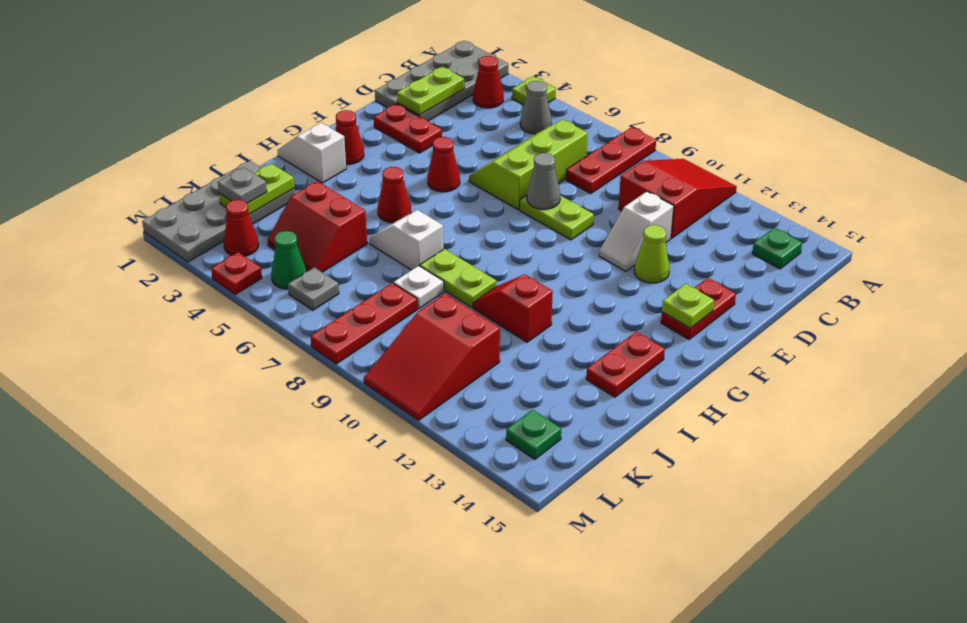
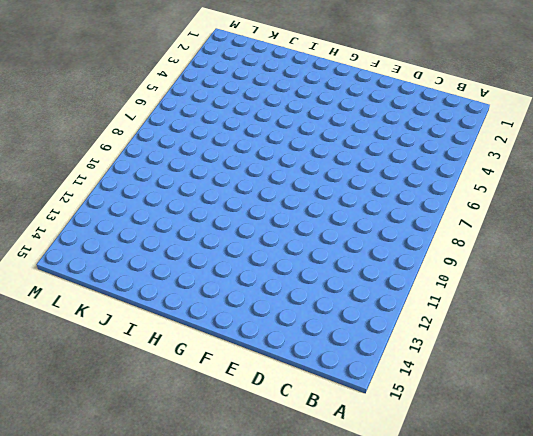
none -> grey 2x4 plate [375,41,508,121]
none -> lime 1x1 plate [512,76,556,105]
none -> red 1x3 plate [566,127,656,194]
none -> red 2x3 slope [618,159,737,238]

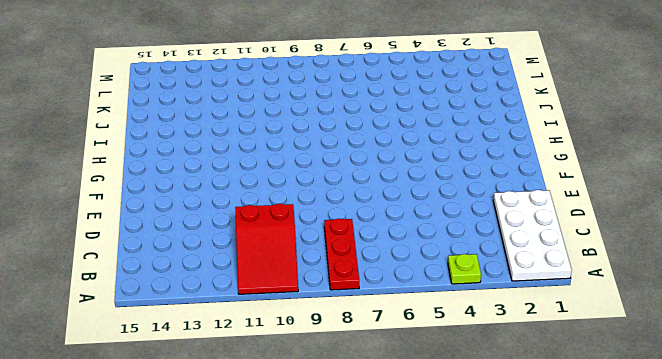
white 2x4 plate [493,190,572,281] -> grey 2x4 plate [375,41,508,121]
none -> red 1x1 cone [473,56,504,108]
none -> grey 1x1 cone [520,81,552,134]
none -> green 1x1 plate [752,228,802,269]
none -> lime 2x3 slope [469,119,588,210]

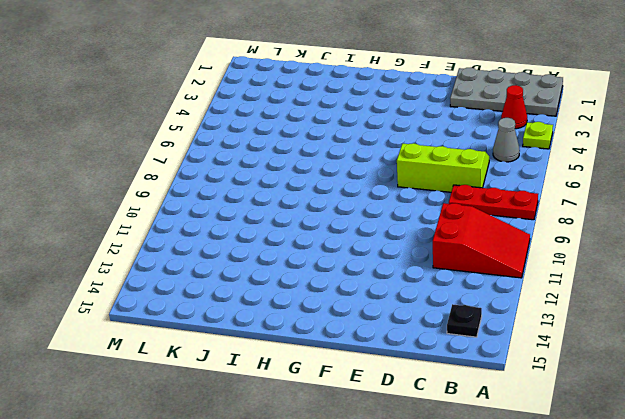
black 1x1 plate [447,304,482,337] -> green 1x1 plate [752,228,802,269]
none -> white 1x2 slope [599,191,674,271]
none -> red 1x2 plate [374,104,442,153]
none -> lime 1x2 plate [520,195,594,240]
none -> lime 1x1 cone [634,225,670,283]

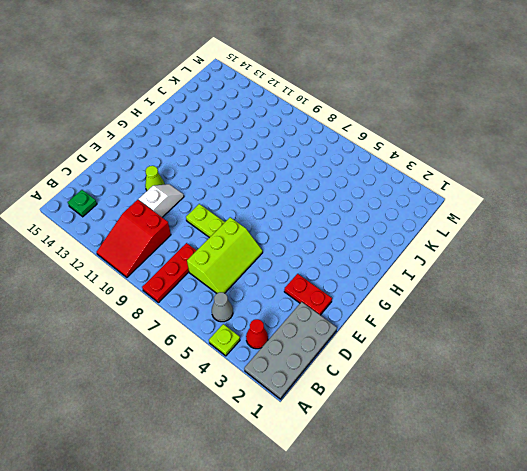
none -> red 1x2 plate [661,278,736,339]
none -> red 1x1 cone [427,137,460,192]
none -> red 1x1 cone [335,110,364,164]
none -> white 1x2 slope [277,123,346,183]

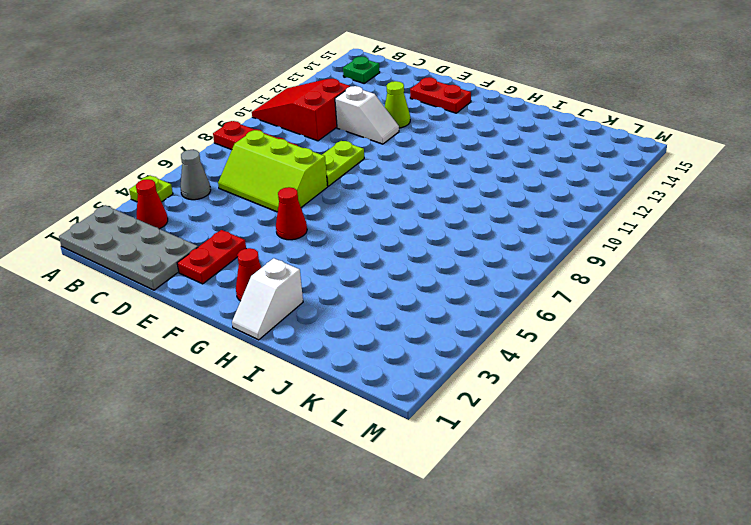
none -> red 1x1 cone [378,167,411,223]
none -> red 1x2 plate [586,331,665,397]
none -> white 1x2 slope [369,210,443,270]
none -> lime 1x2 plate [420,249,496,308]

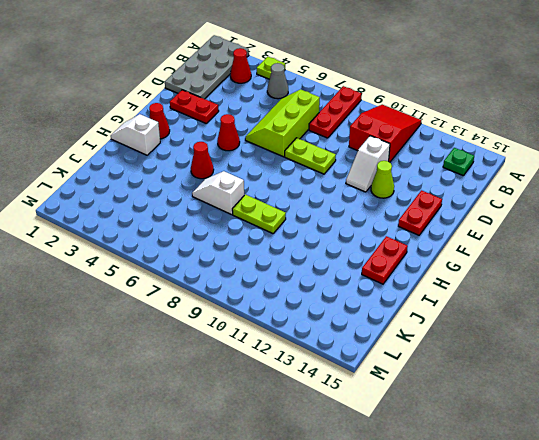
none -> red 1x2 slope [473,274,553,342]
none -> grey 2x4 plate [142,161,295,262]
none -> red 2x2 slope [268,181,367,272]
none -> white 1x1 plate [394,266,444,309]

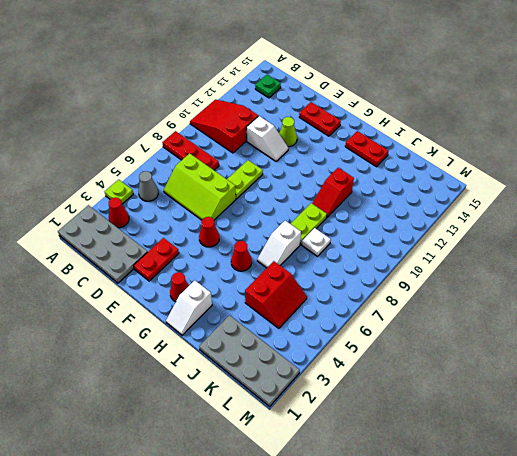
none -> red 1x3 plate [310,283,418,364]
none -> red 2x3 slope [364,294,500,420]
none -> red 1x1 cone [224,200,259,256]
none -> green 1x1 cone [271,231,306,289]

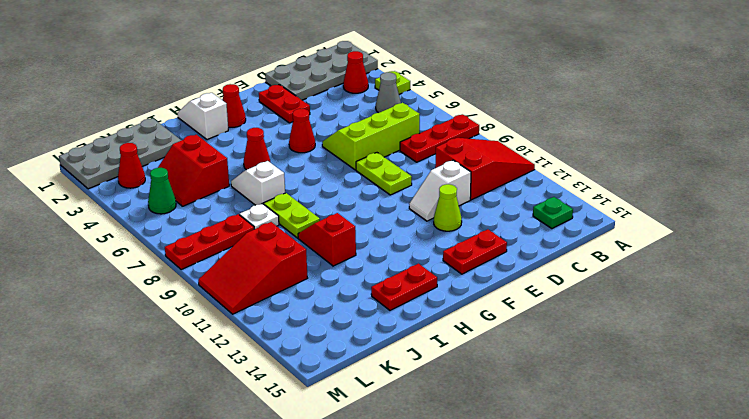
none -> grey 1x1 plate [288,267,339,310]
none -> green 1x1 plate [506,410,561,459]
none -> red 1x1 plate [211,252,262,294]
none -> lime 1x2 plate [397,67,464,115]

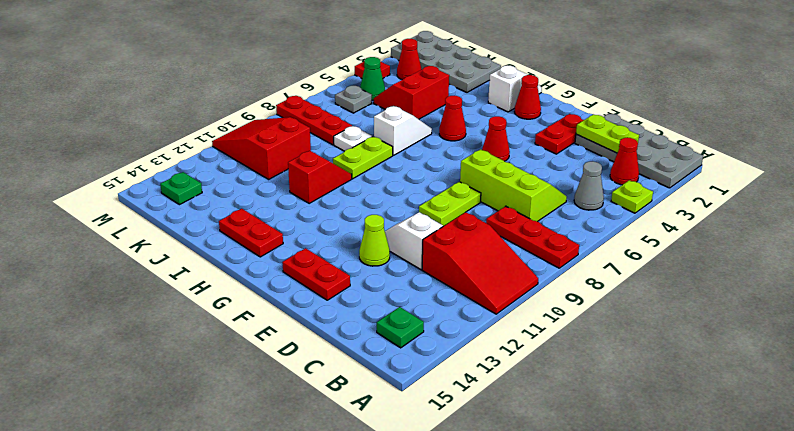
none -> grey 1x1 cone [527,153,560,209]
none -> lime 1x1 plate [662,284,714,328]
none -> lime 1x2 plate [219,164,294,214]
none -> grey 1x1 plate [218,167,267,203]

